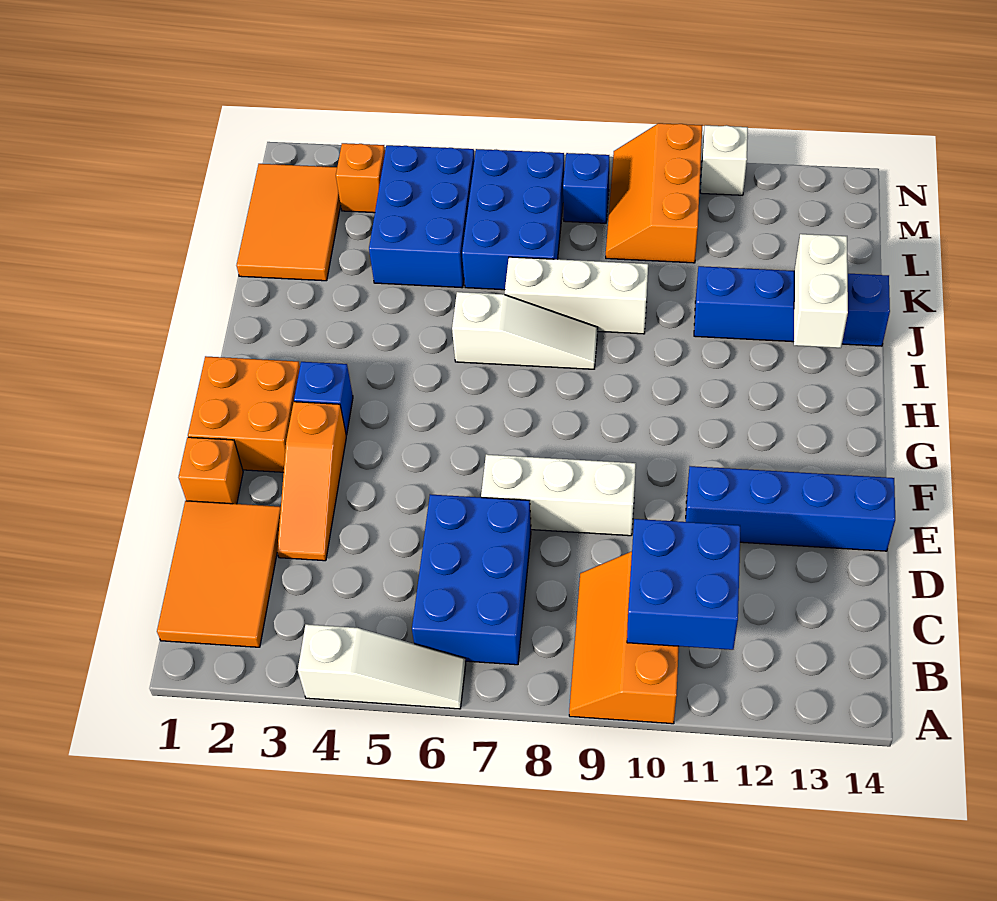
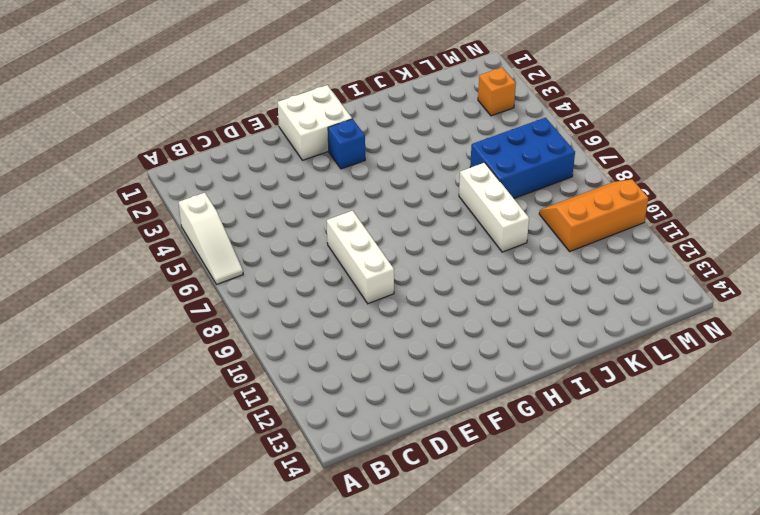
white 2x2 brick [278,85,352,160] -> orange 2x2 brick [188,356,300,472]
none -> orange 2x3 slope [569,551,679,724]
none -> orange 2x3 tile [157,501,281,647]
none -> blue 2x3 brick [412,494,531,665]

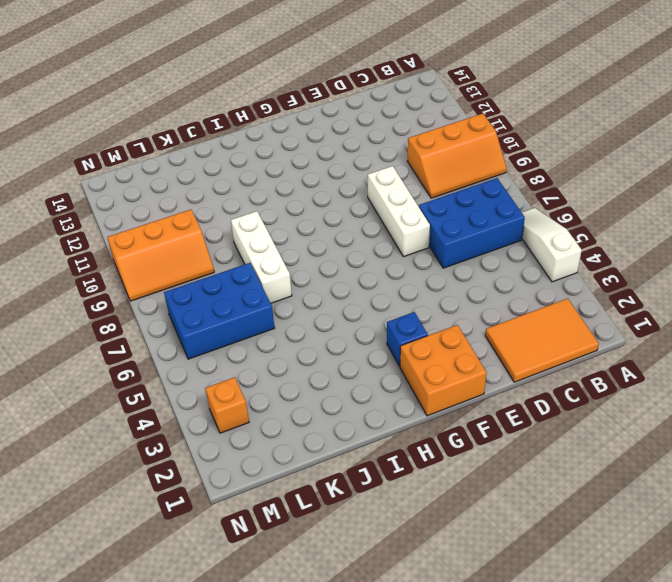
none -> orange 1x3 slope [277,402,346,561]
none -> orange 1x1 brick [179,437,243,504]
none -> blue 1x4 brick [686,466,895,551]

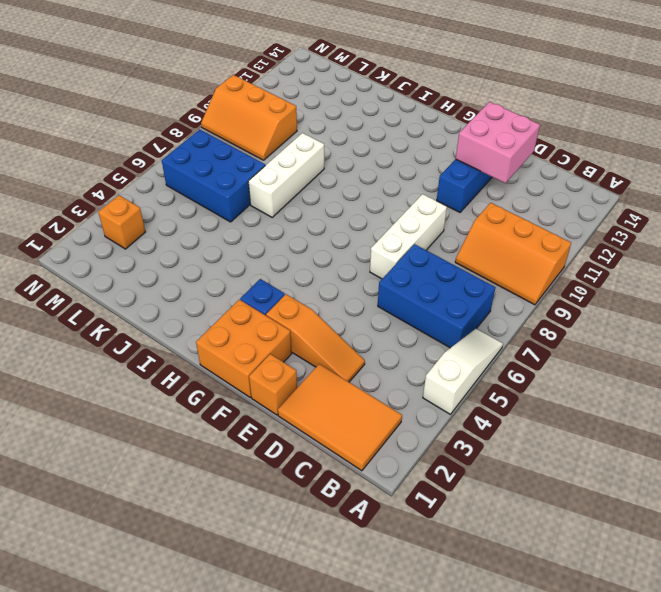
pink 2x2 brick [456,102,540,183] -> none
none -> white 1x3 slope [452,292,598,369]
none -> blue 1x4 brick [694,266,890,346]
none -> orange 2x3 tile [237,164,341,281]

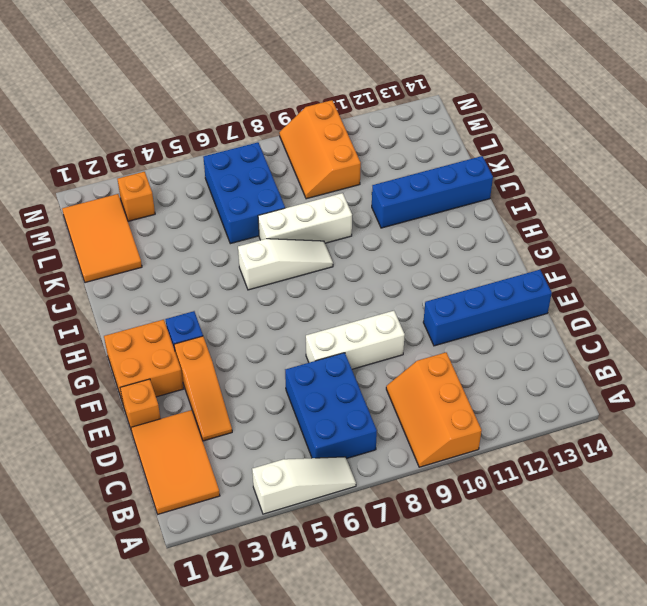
none -> blue 2x3 brick [369,145,475,288]
none -> blue 1x1 brick [563,153,609,223]
none -> white 1x1 brick [700,125,748,195]

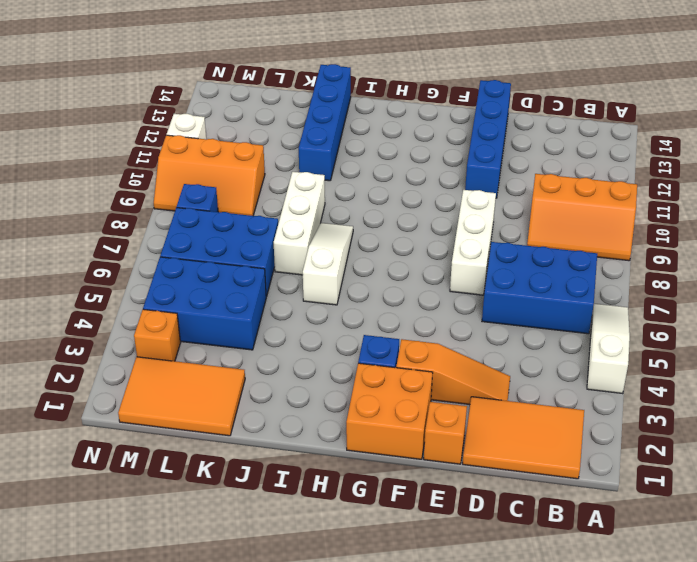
none -> blue 2x2 brick [627,519,740,650]
none -> white 1x2 brick [794,234,848,348]

